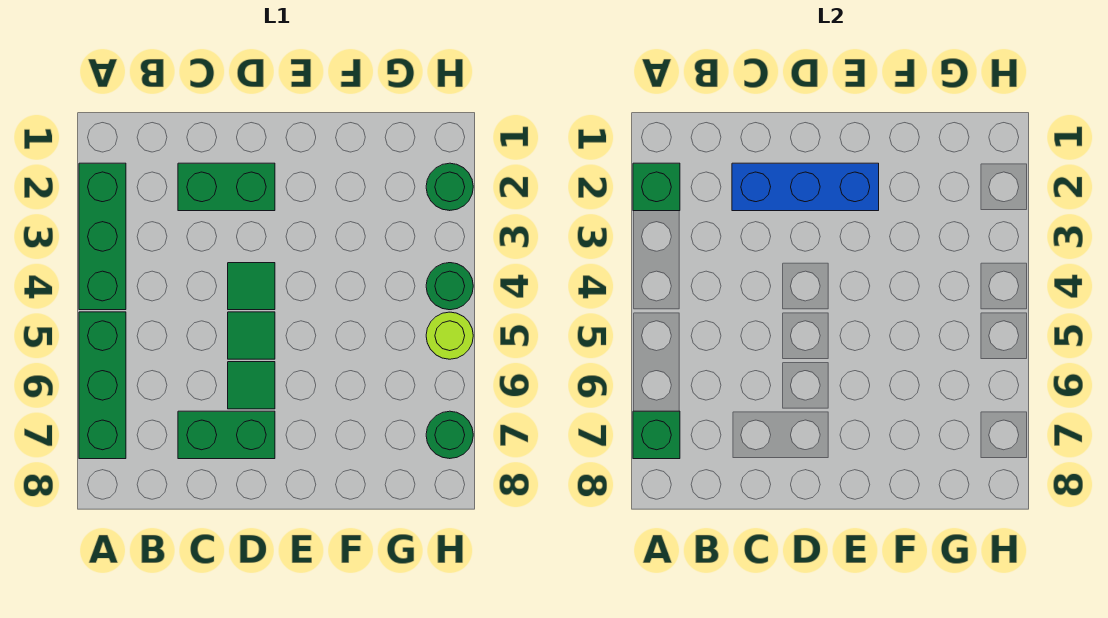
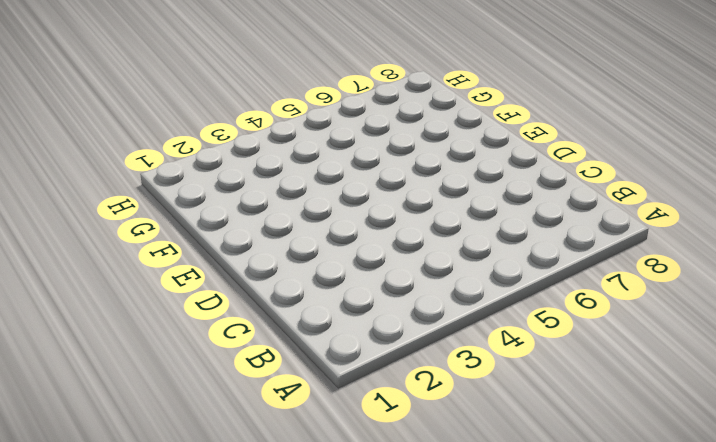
none -> green 1x3 brick [79,163,126,310]
none -> green 1x3 brick [79,312,126,459]
none -> green 1x2 brick [178,163,275,211]

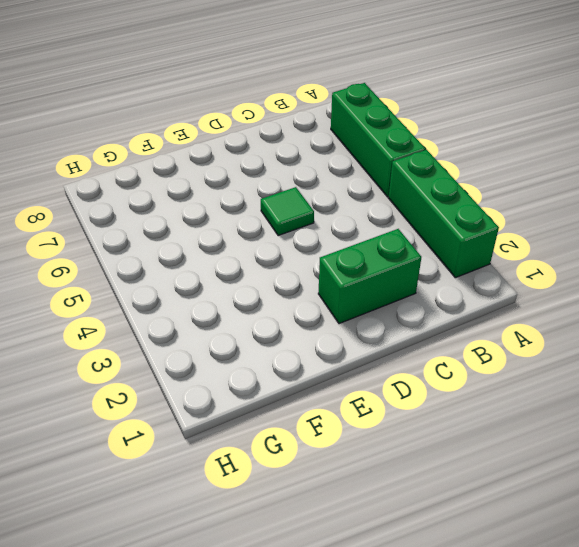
none -> green 1x2 brick [178,411,275,459]
none -> green 1x1 tile [228,263,275,310]
none -> green 1x1 tile [228,362,275,409]

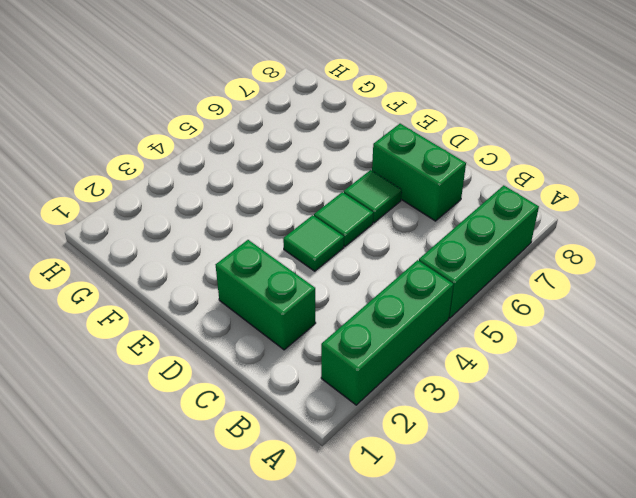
none -> green 1x1 round brick [426,163,473,211]
none -> green 1x1 round brick [426,263,473,310]
none -> lime 1x1 round brick [426,312,473,359]

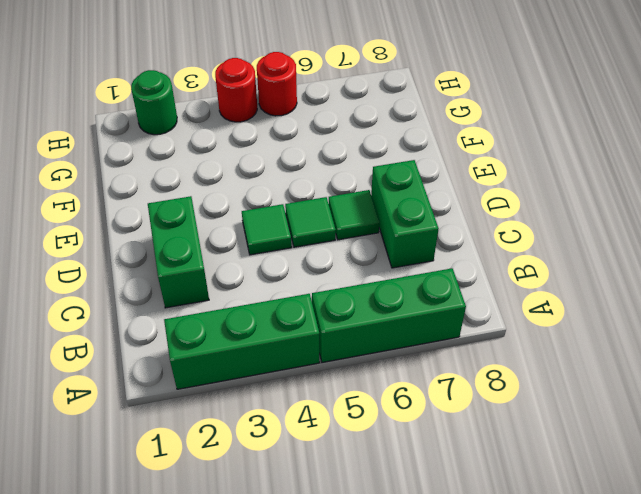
red 1x1 round brick [215,58,257,122] -> green 1x1 round brick [426,263,473,310]
red 1x1 round brick [257,52,297,116] -> lime 1x1 round brick [426,312,473,359]
none -> green 1x1 round brick [426,411,473,459]
none -> green 1x1 brick [633,163,680,211]
none -> green 1x1 brick [633,411,680,459]

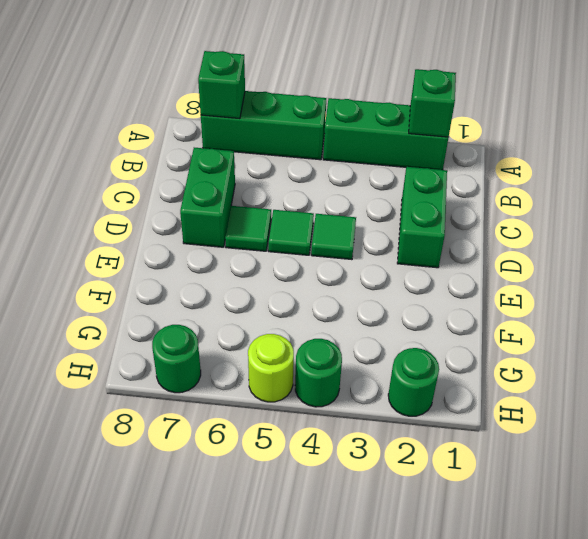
none -> blue 1x3 brick [732,163,879,211]

